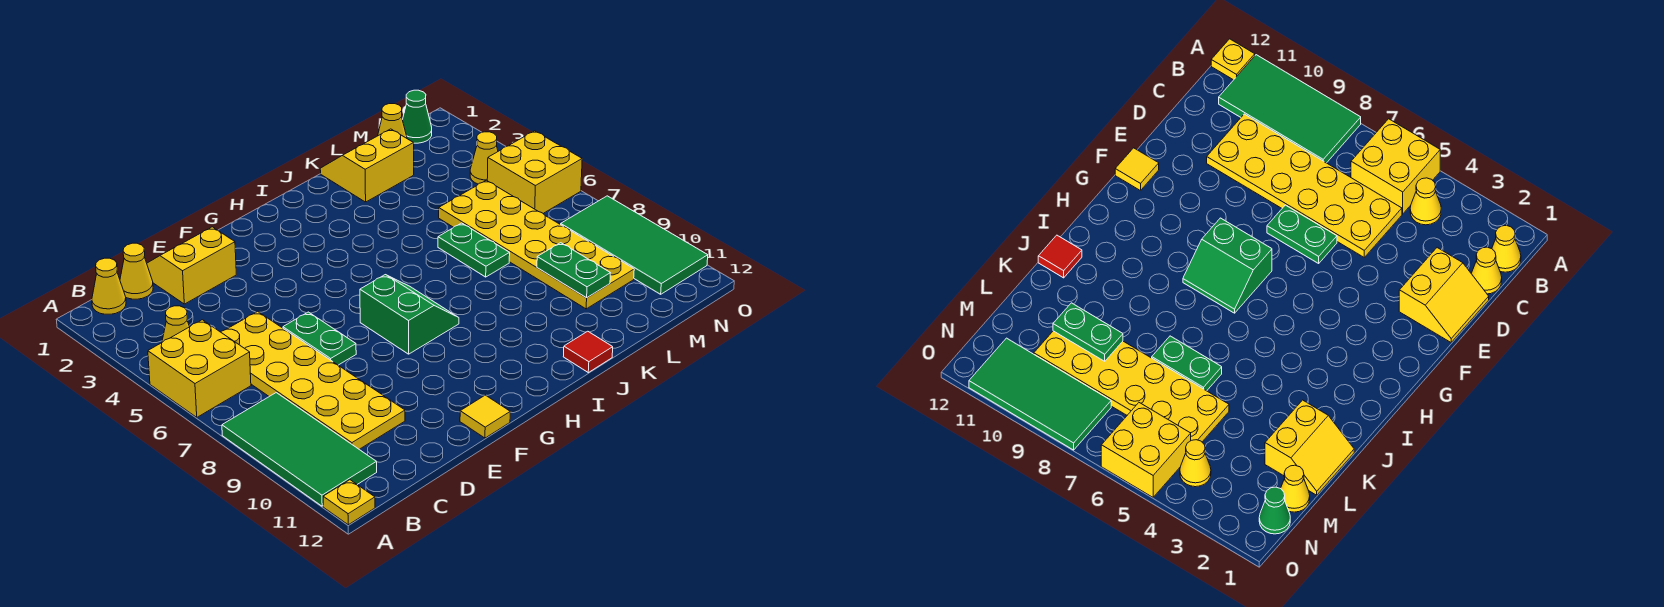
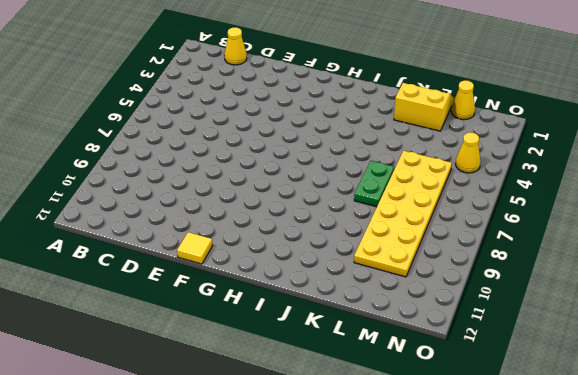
none -> yellow 2x2 brick [148,320,251,417]
none -> green 2x4 tile [222,393,377,506]
none -> yellow 1x1 plate [323,480,375,525]

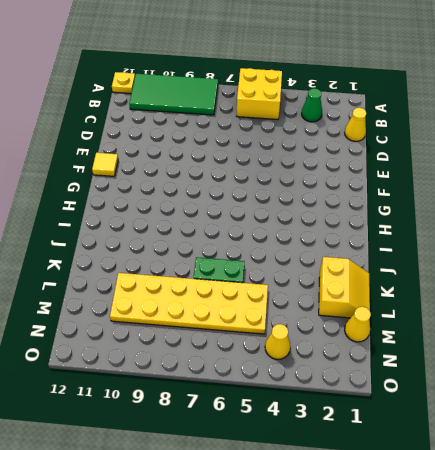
green 1x1 cone [301,88,322,122] -> green 1x1 cone moved to [402,90,432,143]
none -> yellow 1x1 cone [92,258,126,314]
none -> yellow 1x1 cone [162,306,189,342]
none -> yellow 2x6 plate [221,311,405,449]

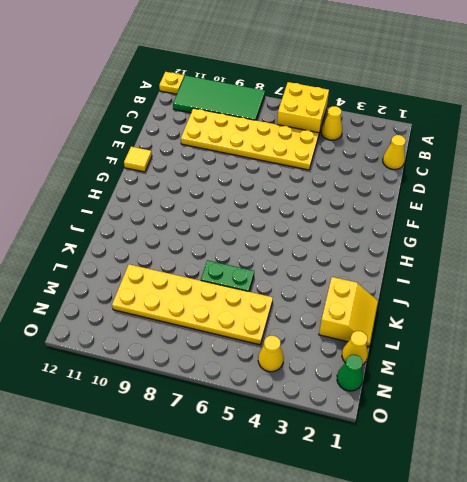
none -> yellow 1x1 cone [92,258,126,314]
none -> yellow 2x2 slope [147,227,236,304]
none -> green 1x2 plate [283,312,356,365]

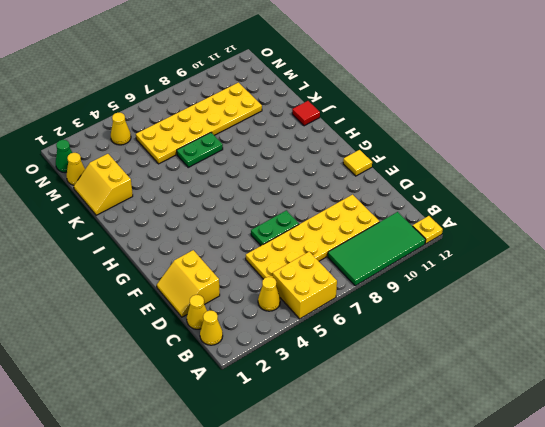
none -> green 2x2 slope [360,275,459,354]
none -> yellow 2x2 brick [487,131,582,213]
none -> green 2x4 tile [561,196,708,294]

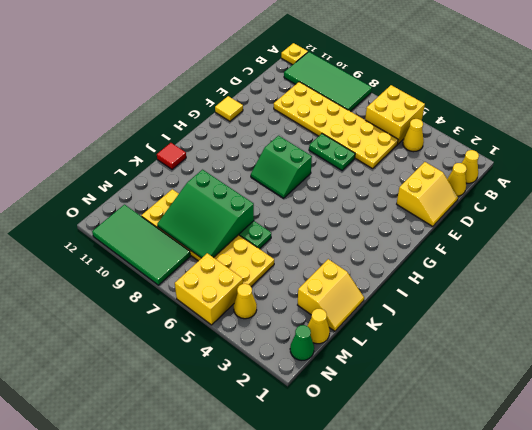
green 3x3 slope [157,170,254,258] -> green 1x2 plate [537,243,610,298]

